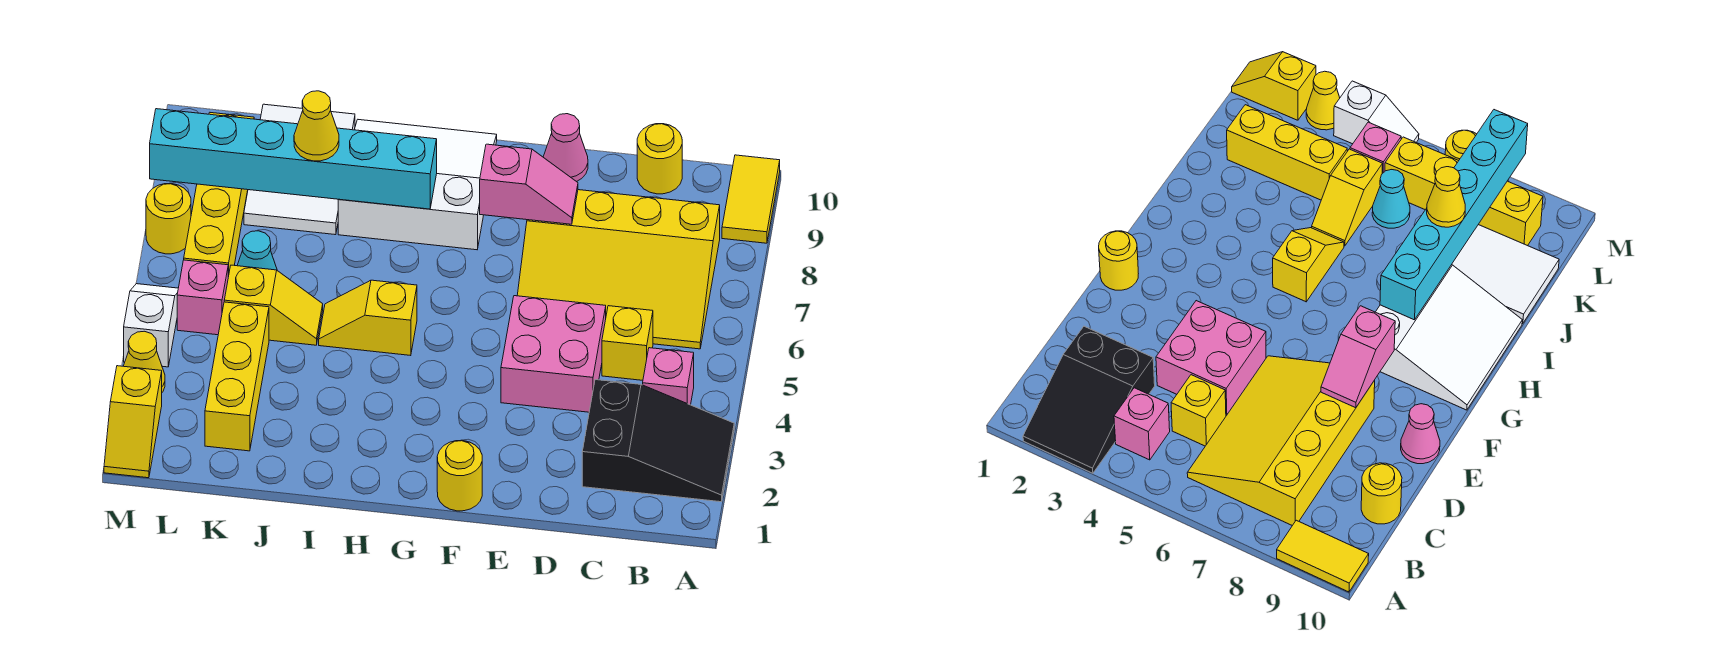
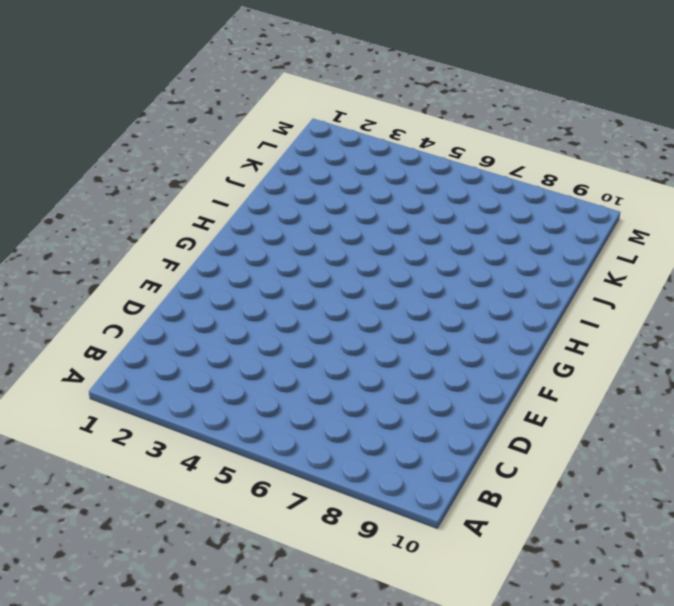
none -> black 2x3 slope [582,380,734,502]
none -> yellow 1x2 tile [722,155,780,243]
none -> pink 1x1 brick [643,348,694,405]

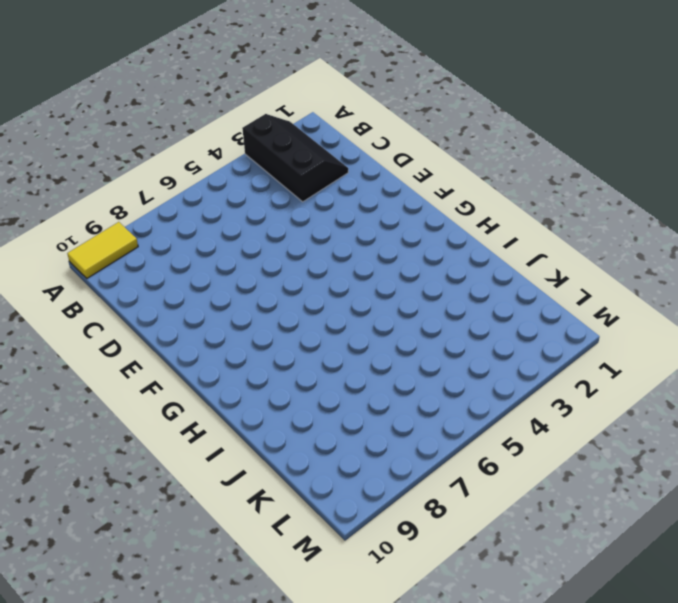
black 2x3 slope [242,114,348,202] -> black 2x3 slope turned to [582,380,734,502]
none -> pink 1x1 brick [643,348,694,405]
none -> yellow 3x4 slope [517,190,720,349]
none -> yellow 1x1 brick [602,306,653,380]

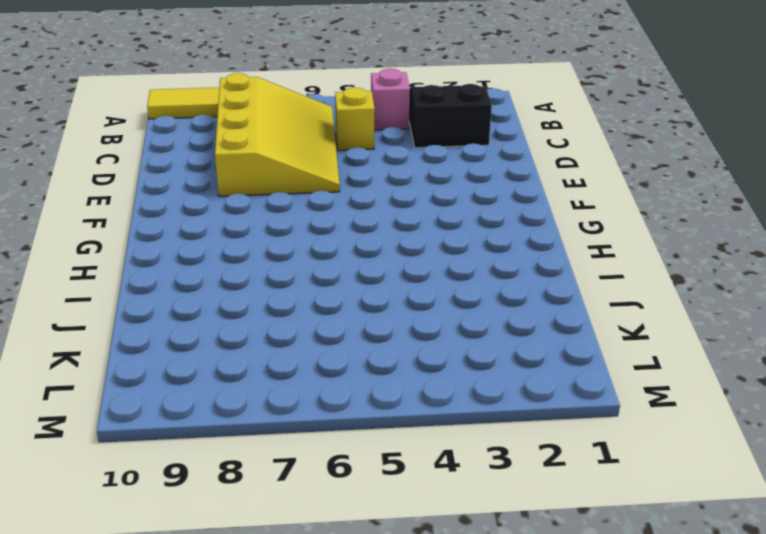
none -> yellow 1x1 round brick [637,124,682,194]
none -> pink 2x2 brick [501,296,606,412]
none -> pink 1x1 cone [543,114,588,182]

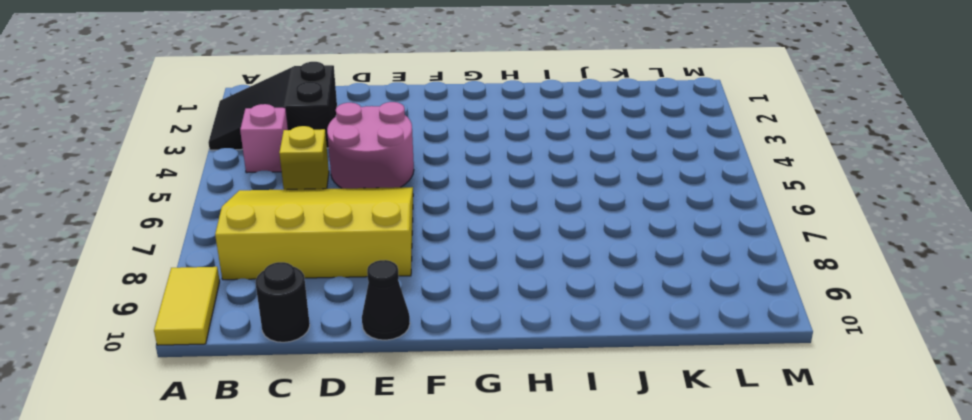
black 1x1 round brick [256,262,310,342] -> yellow 1x1 round brick [637,124,682,194]
pink 2x2 round brick [327,102,414,188] -> pink 2x2 brick [501,296,606,412]
black 1x1 cone [362,260,410,340] -> pink 1x1 cone [543,114,588,182]
none -> yellow 1x1 round brick [437,441,482,511]
none -> white 3x3 slope [338,120,497,250]
none -> yellow 1x2 slope [319,280,417,356]

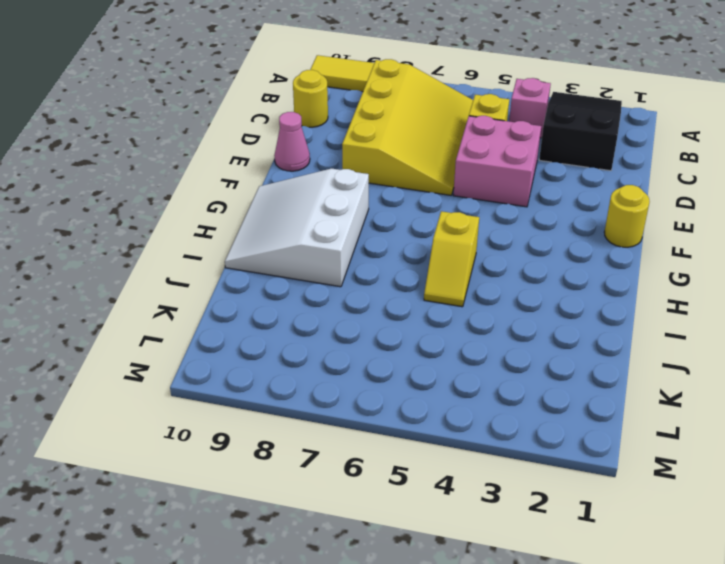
none -> yellow 1x2 slope [224,265,323,345]
none -> white 2x3 tile [244,104,355,235]
none -> yellow 1x3 brick [205,302,269,451]

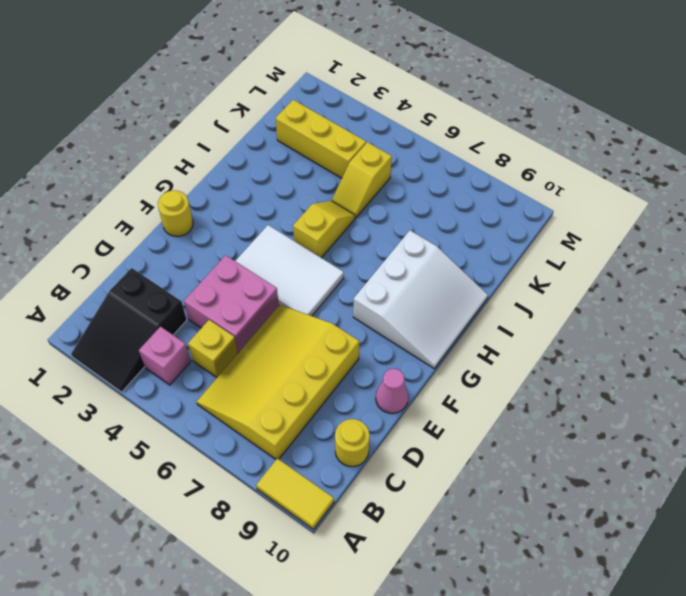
white 2x3 tile [236,225,344,316] -> white 2x3 tile moved to [244,104,355,235]
none -> cyan 1x1 cone [237,231,277,270]
none -> pink 1x1 brick [177,260,228,335]
none -> yellow 1x4 brick [184,113,254,277]

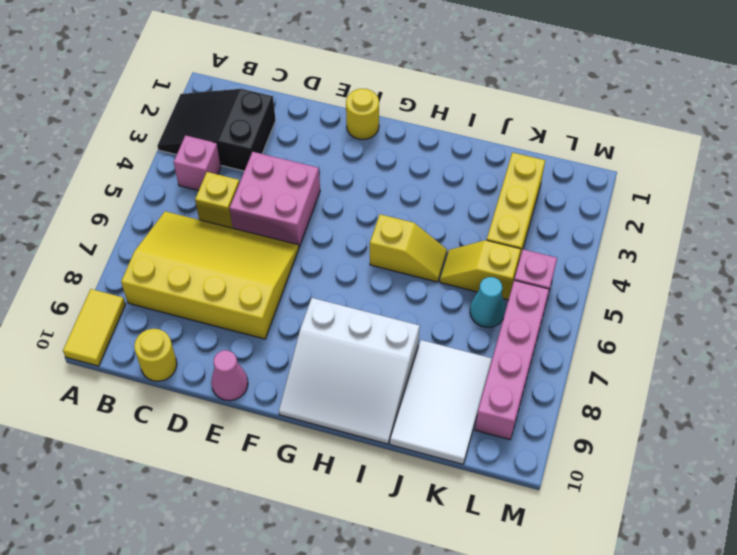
pink 1x4 brick [475,280,549,440] -> yellow 1x4 brick [184,113,254,277]
none -> yellow 1x2 slope [104,366,162,478]
none -> yellow 1x1 cone [124,331,165,392]
none -> white 1x2 slope [124,284,178,367]

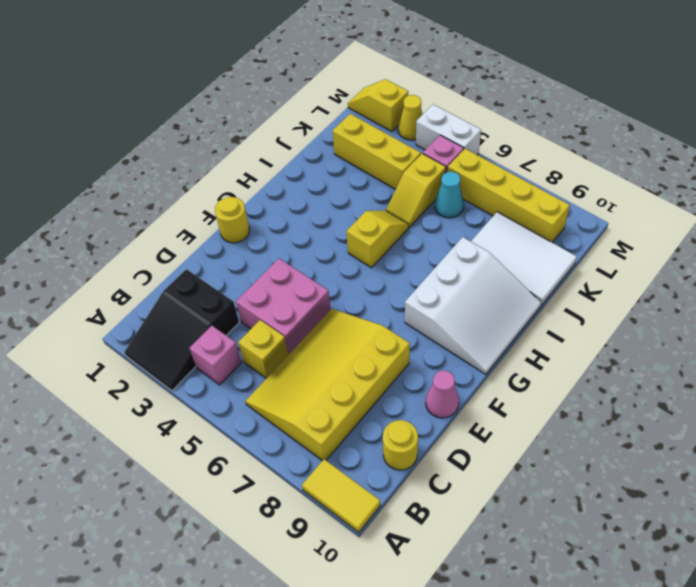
white 1x2 brick [416,104,481,155] -> white 1x2 slope [124,284,178,367]
none -> yellow 1x1 round brick [146,184,191,254]
none -> pink 1x2 slope [480,144,578,224]
none -> cyan 1x6 brick [150,109,437,209]

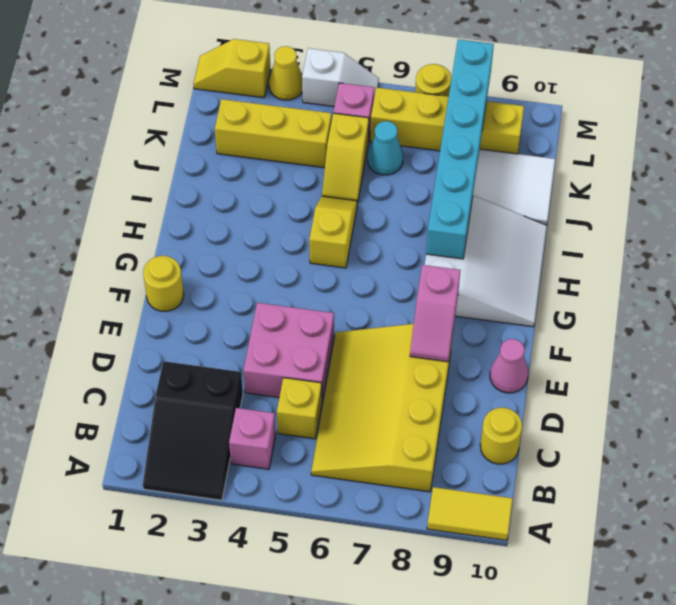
none -> yellow 1x1 cone [294,91,339,161]

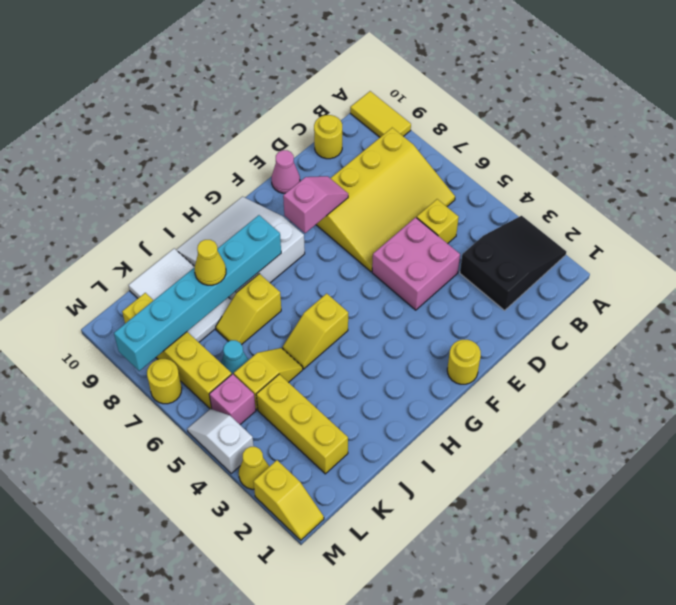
yellow 1x2 slope [216,274,281,345] -> none
none -> pink 1x1 brick [643,348,694,405]

